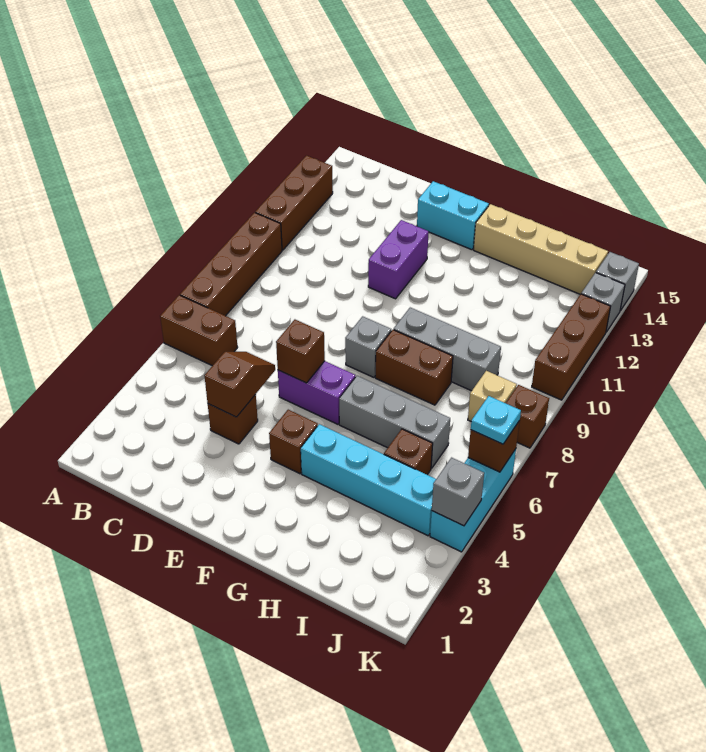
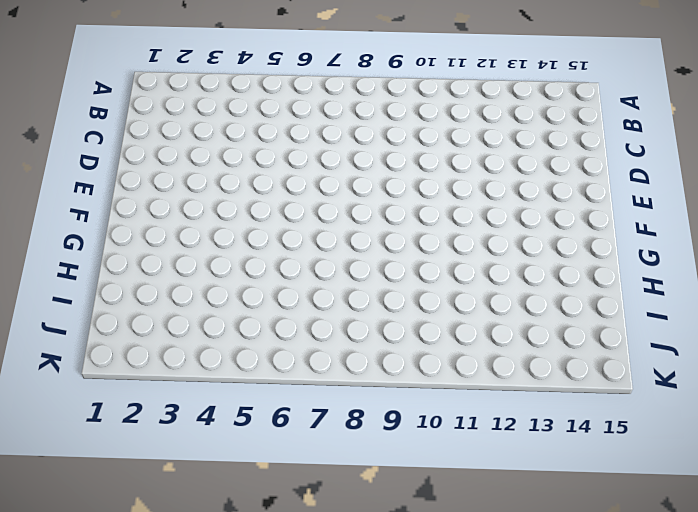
none -> brown 1x2 brick [160,295,238,366]
none -> brown 1x4 brick [180,213,282,316]
none -> brown 1x3 brick [255,156,333,250]

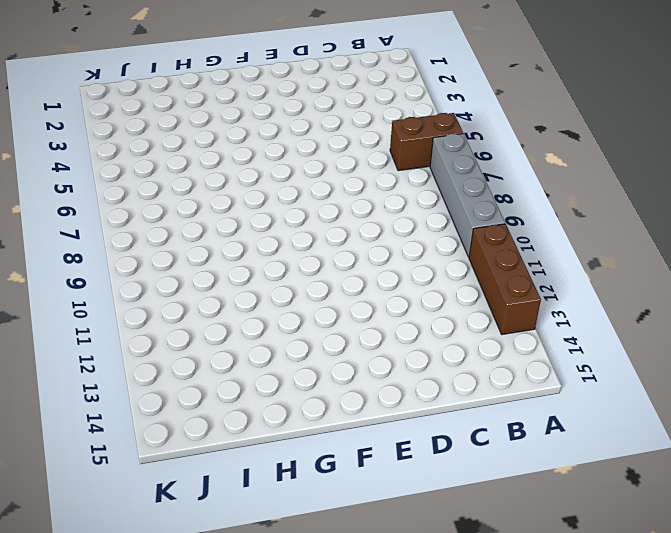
grey 1x4 brick [430,134,505,257] -> brown 1x4 brick [180,213,282,316]
none -> brown 1x1 brick [208,395,258,444]
none -> purple 1x2 brick [278,361,355,424]
none -> purple 1x2 brick [368,220,429,299]

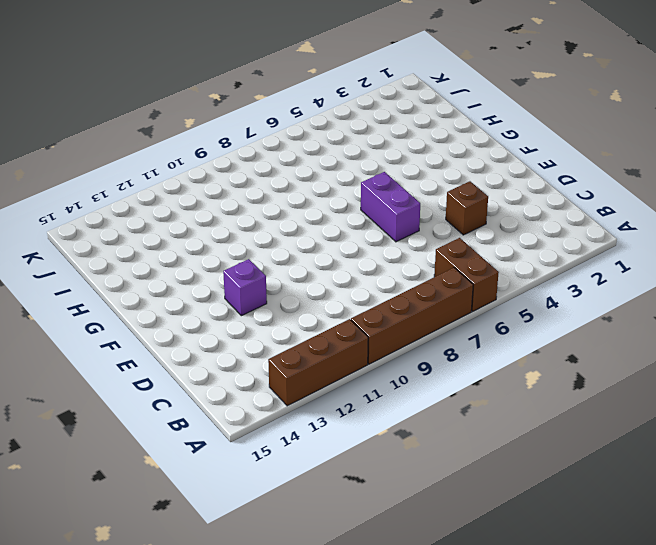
purple 1x1 brick [223,259,267,316] -> purple 1x2 brick [368,220,429,299]
none -> cyan 1x2 brick [417,181,489,250]
none -> brown 1x1 brick [269,410,318,474]
none -> grey 1x1 brick [345,316,391,377]

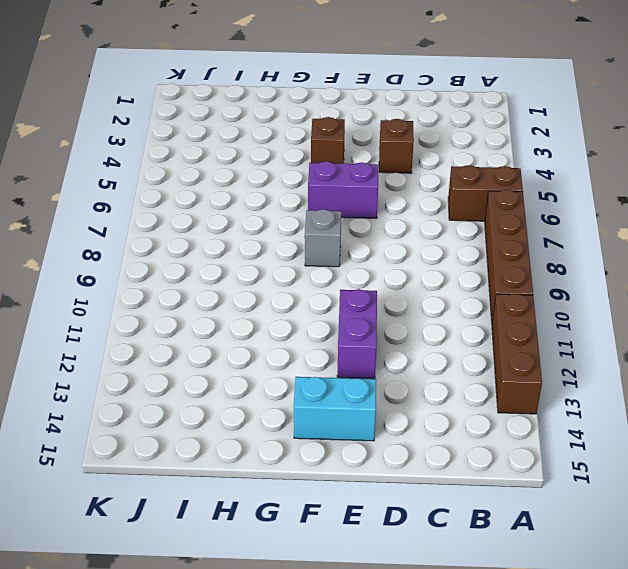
none -> cyan 1x4 brick [301,424,436,536]
none -> grey 1x3 brick [339,376,450,468]
none -> brown 1x2 brick [375,330,453,405]

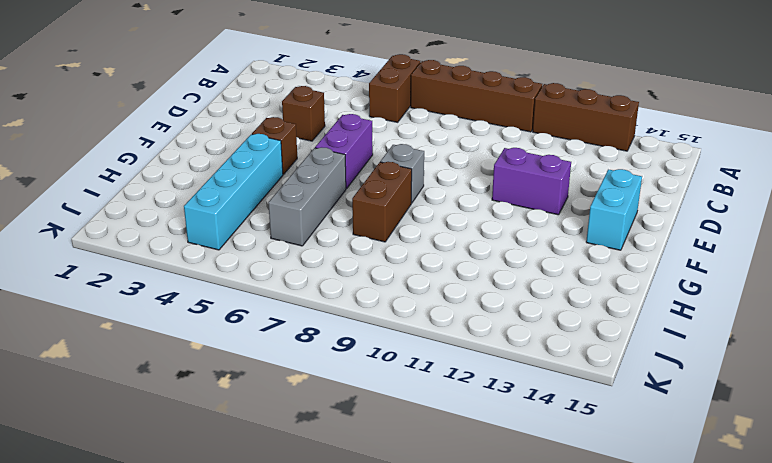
none -> grey 1x3 brick [394,308,501,391]
none -> tan 1x4 brick [474,204,608,294]
none -> brown 1x1 brick [384,429,433,475]

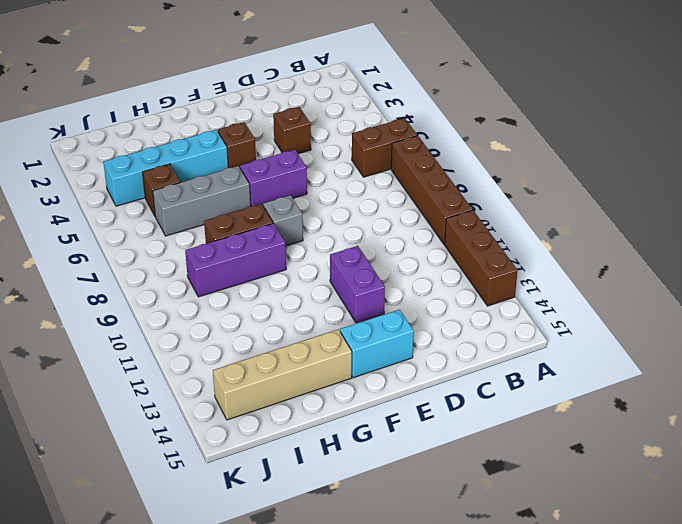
purple 1x3 brick [185,224,286,297] -> grey 1x3 brick [394,308,501,391]
none -> tan 1x1 brick [468,371,517,421]
none -> cyan 1x3 brick [430,449,516,552]
none -> brown 1x1 brick [506,385,549,448]

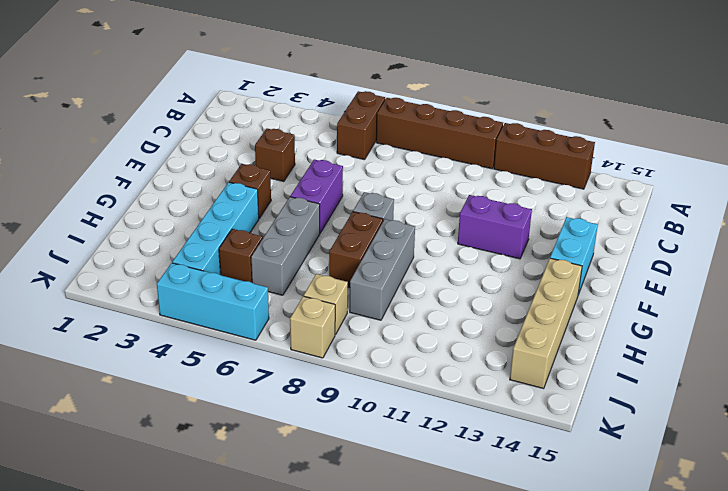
tan 1x1 brick [290,296,335,358] -> brown 1x1 brick [506,385,549,448]
none -> brown 1x3 brick [532,294,611,400]
none -> grey 1x1 brick [581,273,625,332]
none -> grey 1x1 brick [596,252,639,311]

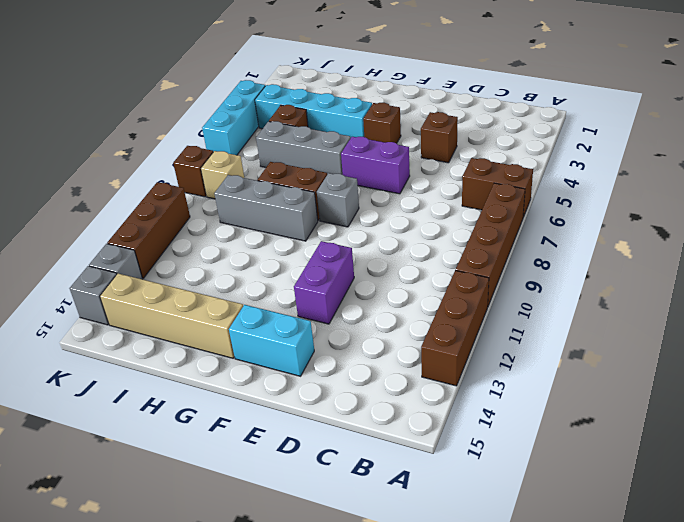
none -> brown 1x2 slope [204,352,275,417]
none -> brown 1x1 brick [276,320,325,383]
none -> grey 1x1 brick [432,458,484,526]

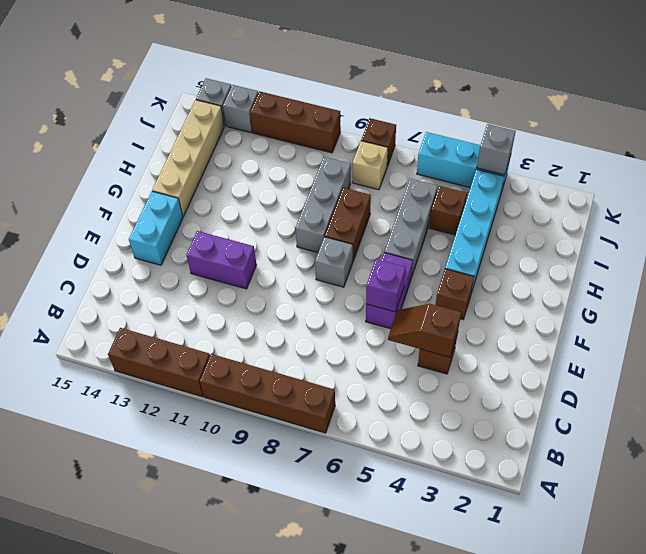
purple 1x1 brick [366,259,406,312] -> brown 1x1 brick [276,320,325,383]
none -> brown 1x2 brick [160,295,238,366]
none -> brown 1x1 brick [468,420,520,472]
none -> cyan 1x1 plate [471,396,521,444]

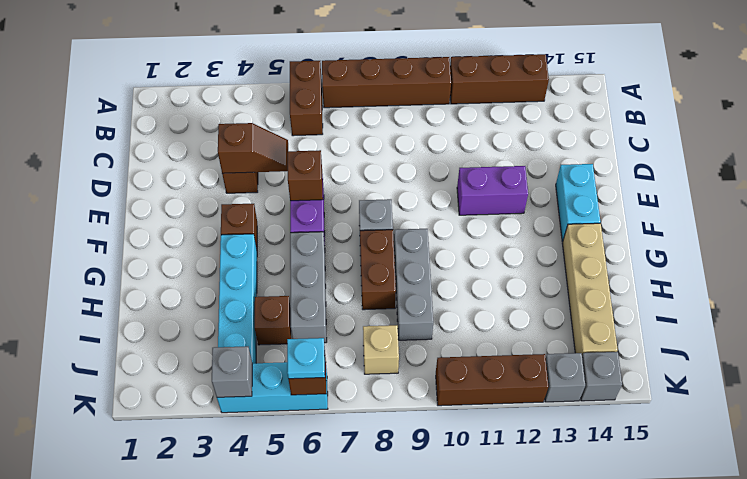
none -> brown 1x1 brick [506,385,549,448]

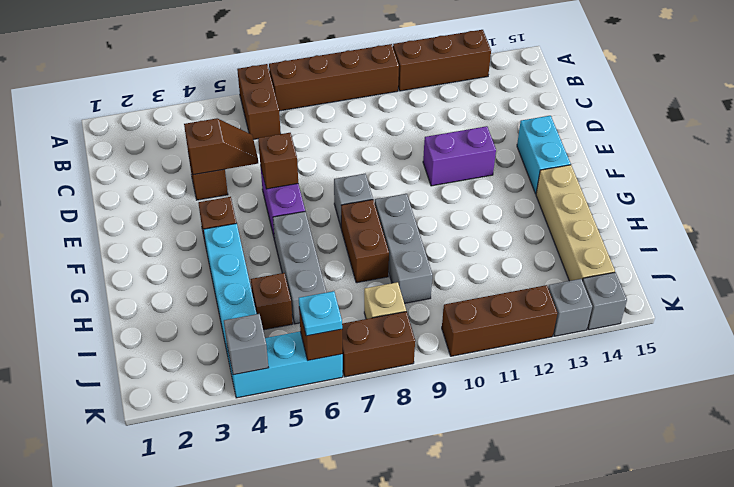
brown 1x2 brick [342,311,415,377] -> brown 1x1 brick [506,385,549,448]

